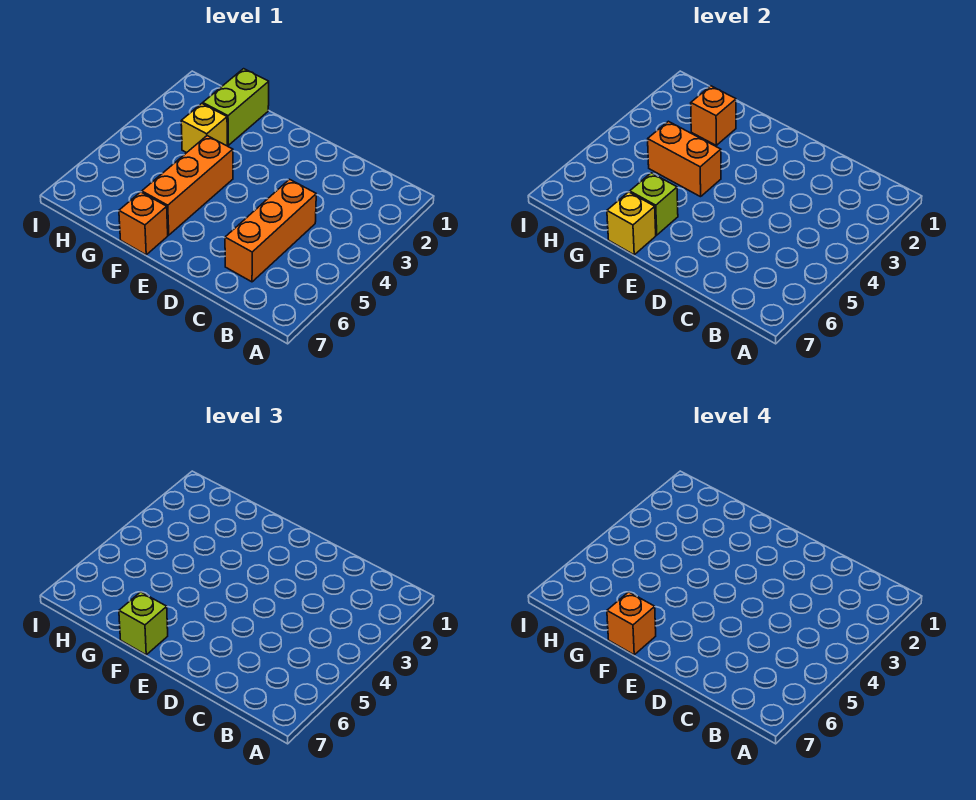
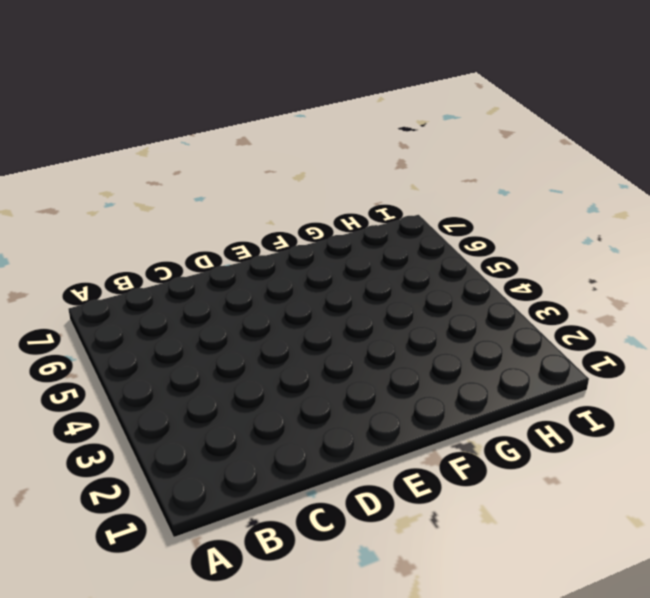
none -> orange 1x3 brick [225,179,316,282]
none -> orange 1x3 brick [142,136,233,235]

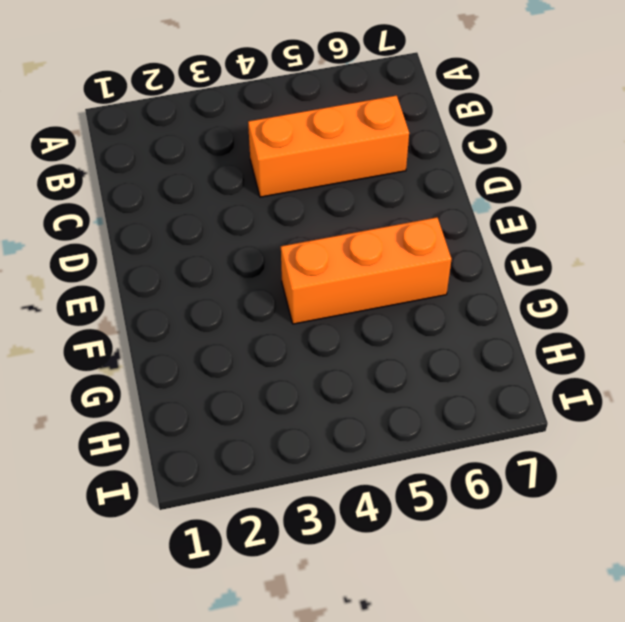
none -> orange 1x1 brick [119,192,168,255]
none -> lime 1x2 brick [203,69,269,145]

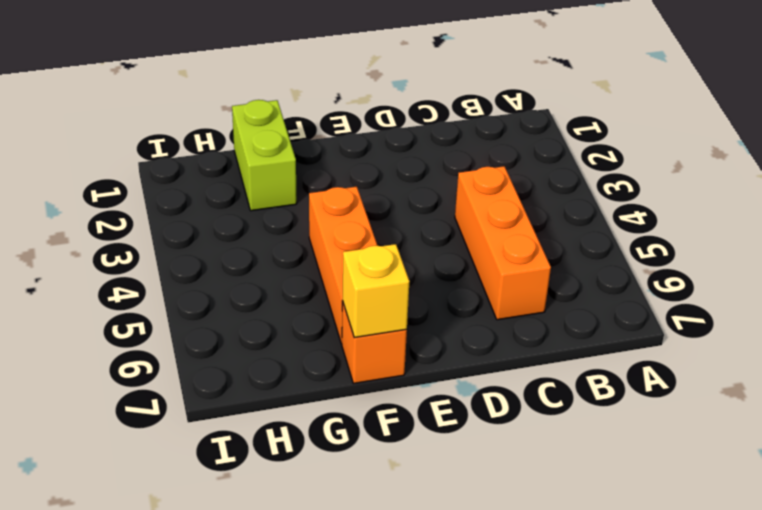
none -> yellow 1x1 brick [181,104,227,153]
none -> orange 1x2 brick [648,121,721,197]

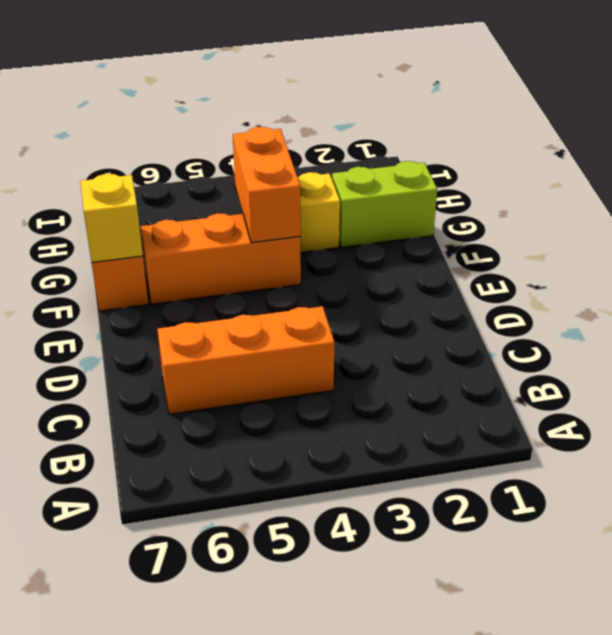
none -> lime 1x1 brick [630,173,678,235]
none -> orange 1x1 brick [691,86,736,145]

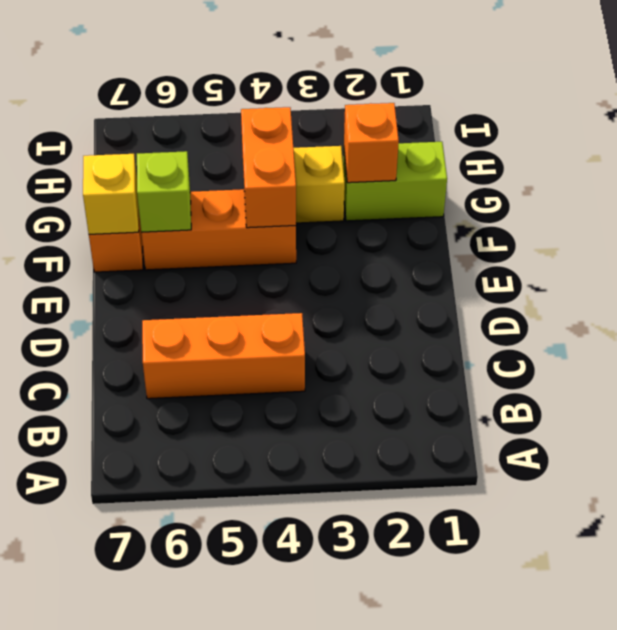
none -> lime 1x1 brick [119,592,168,655]
none -> orange 1x1 brick [607,592,656,655]

